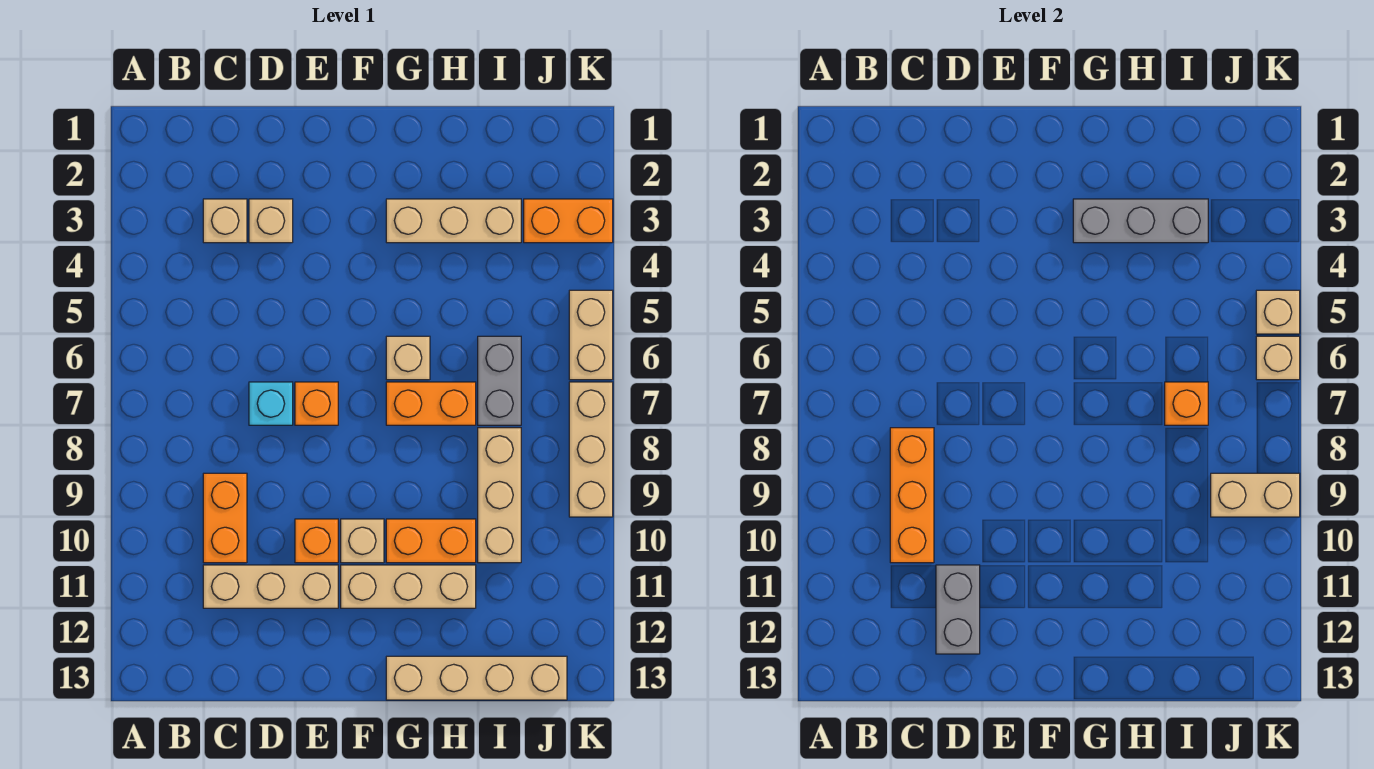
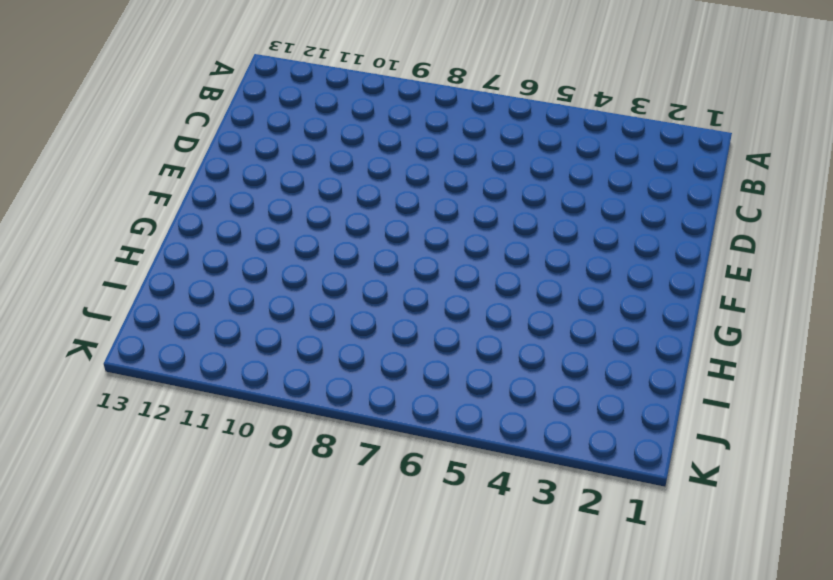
none -> tan 1x1 brick [203,199,247,243]
none -> orange 1x2 brick [203,473,247,563]
none -> tan 1x3 brick [203,565,338,608]

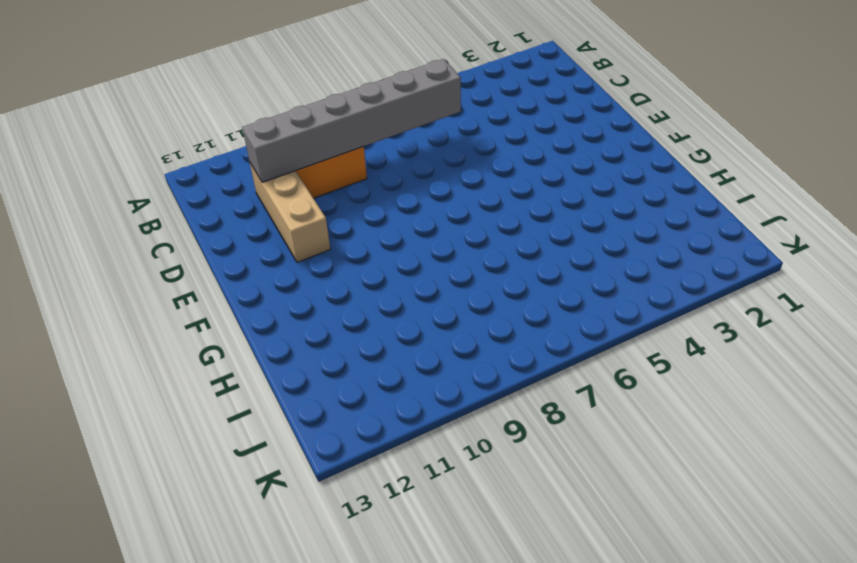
grey 1x6 brick [242,59,461,182] -> orange 1x3 brick [890,428,934,563]
none -> tan 1x1 brick [203,199,247,243]
none -> tan 1x1 brick [249,199,293,243]
none -> cyan 1x1 brick [249,382,293,425]

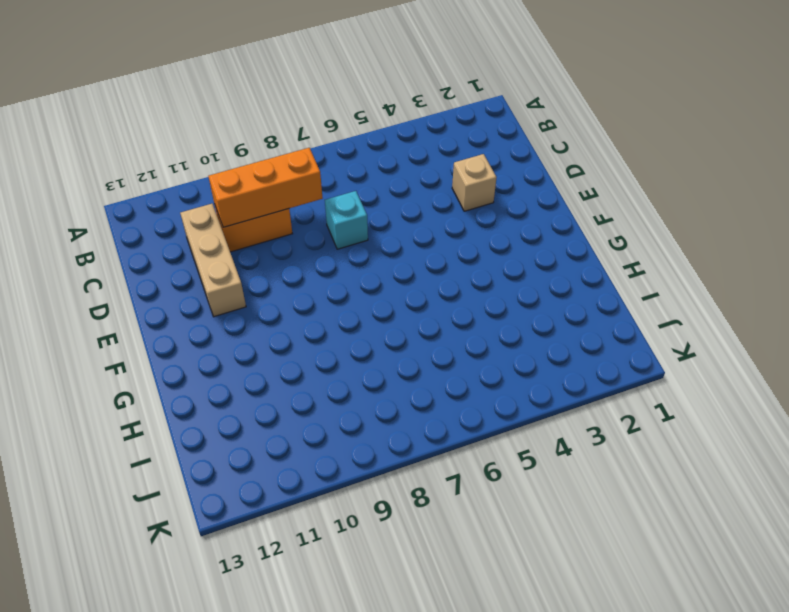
none -> tan 1x1 brick [203,199,247,243]
none -> orange 1x1 brick [295,382,338,425]
none -> orange 1x1 brick [295,519,338,563]

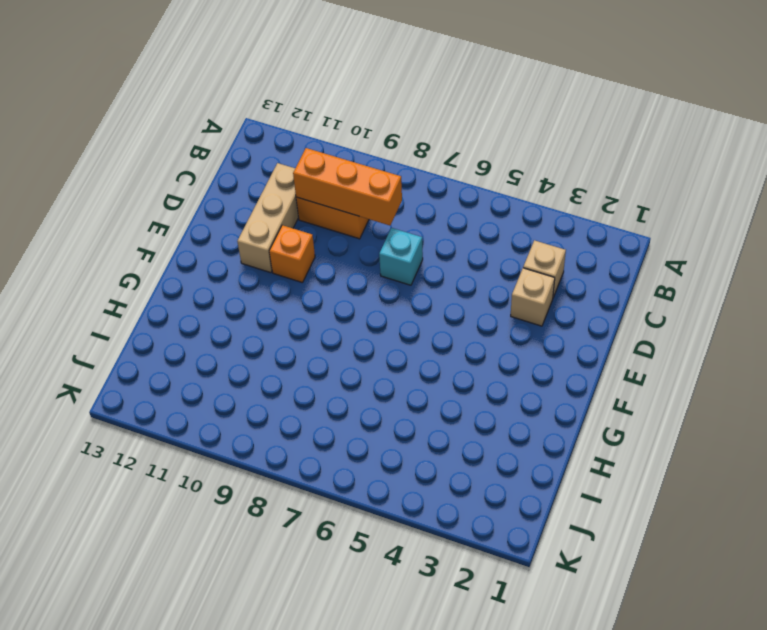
none -> orange 1x1 brick [295,382,338,425]
none -> tan 1x1 brick [341,519,384,563]
none -> tan 1x3 brick [341,565,476,608]

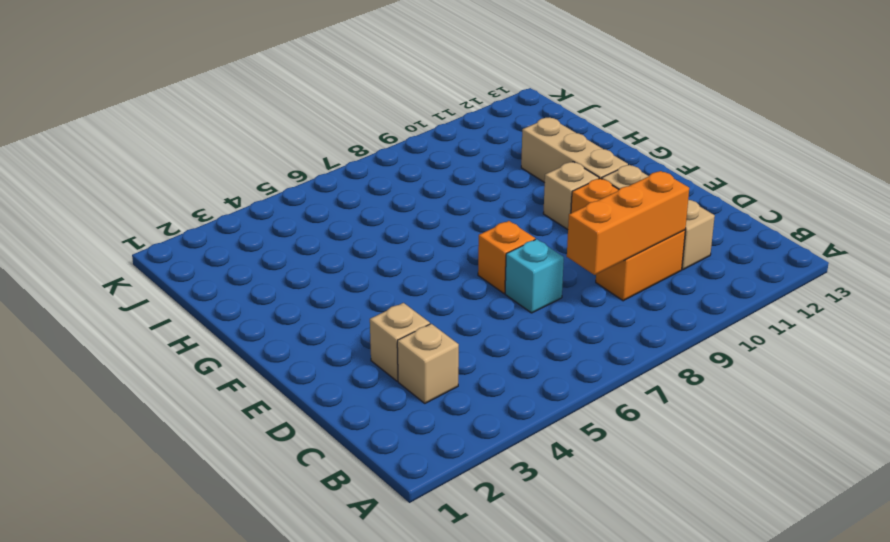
none -> tan 1x3 brick [386,199,521,243]
none -> tan 1x1 brick [386,336,430,380]
none -> orange 1x2 brick [386,382,476,425]

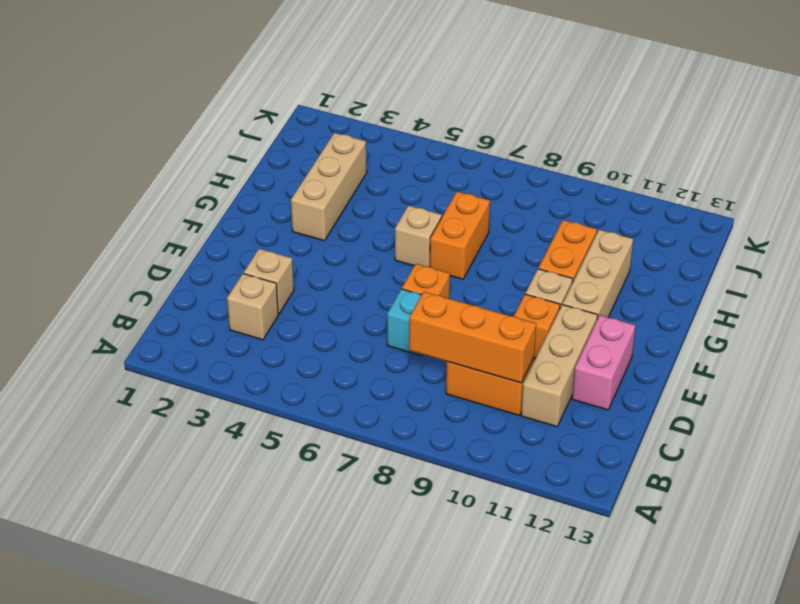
pink 1x2 brick [572,315,635,410] -> none
none -> tan 1x4 brick [386,656,567,700]
none -> grey 1x2 brick [478,336,521,425]
none -> tan 1x3 brick [478,428,521,563]

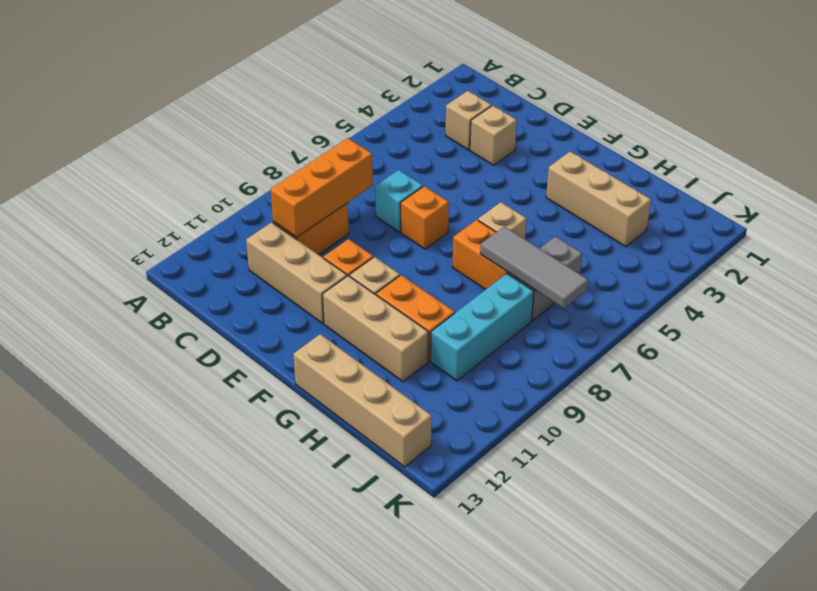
grey 1x3 tile [480,226,588,308] -> orange 1x1 brick [1165,382,1208,425]
cyan 1x3 brick [431,274,534,381] -> tan 1x3 brick [478,428,521,563]
none -> orange 1x2 brick [524,199,613,243]
none -> tan 1x2 brick [569,290,613,380]
none -> tan 1x3 brick [569,382,613,517]

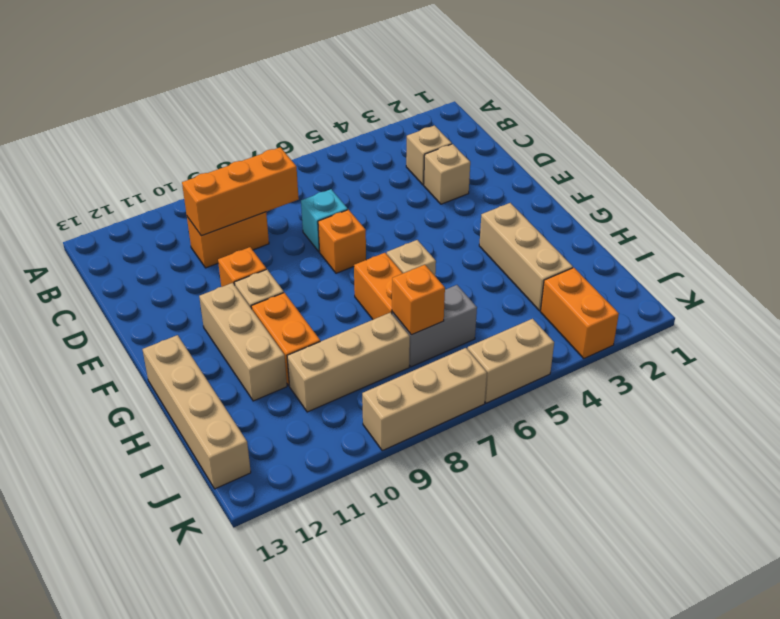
none -> tan 1x3 brick [203,565,338,608]
none -> grey 1x2 brick [936,565,980,654]
none -> grey 1x3 brick [1073,199,1208,243]

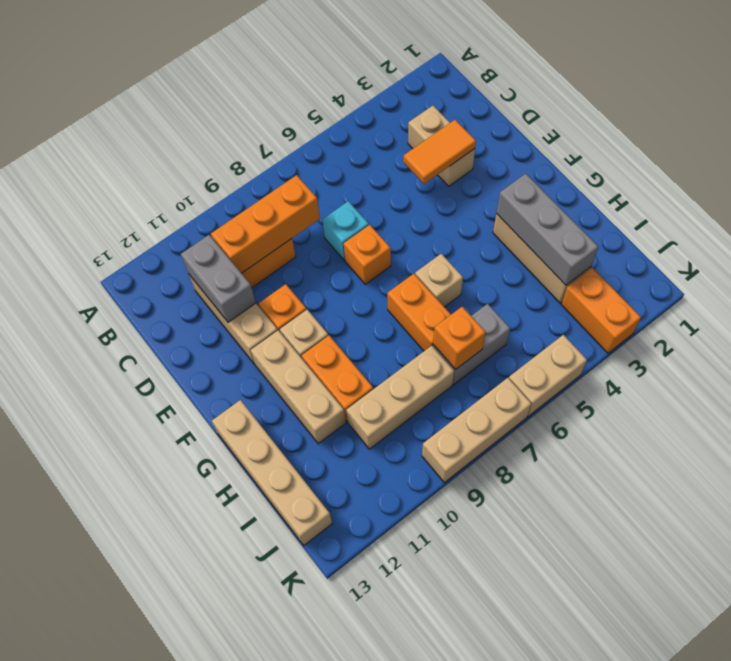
grey 1x2 brick [181,235,256,322] -> grey 1x2 brick turned to [936,565,980,654]
orange 1x2 tile [403,120,476,184] -> none
none -> tan 1x2 brick [1211,473,1300,517]
none -> tan 1x1 brick [1256,290,1300,334]
none -> tan 1x1 brick [1256,336,1300,380]

